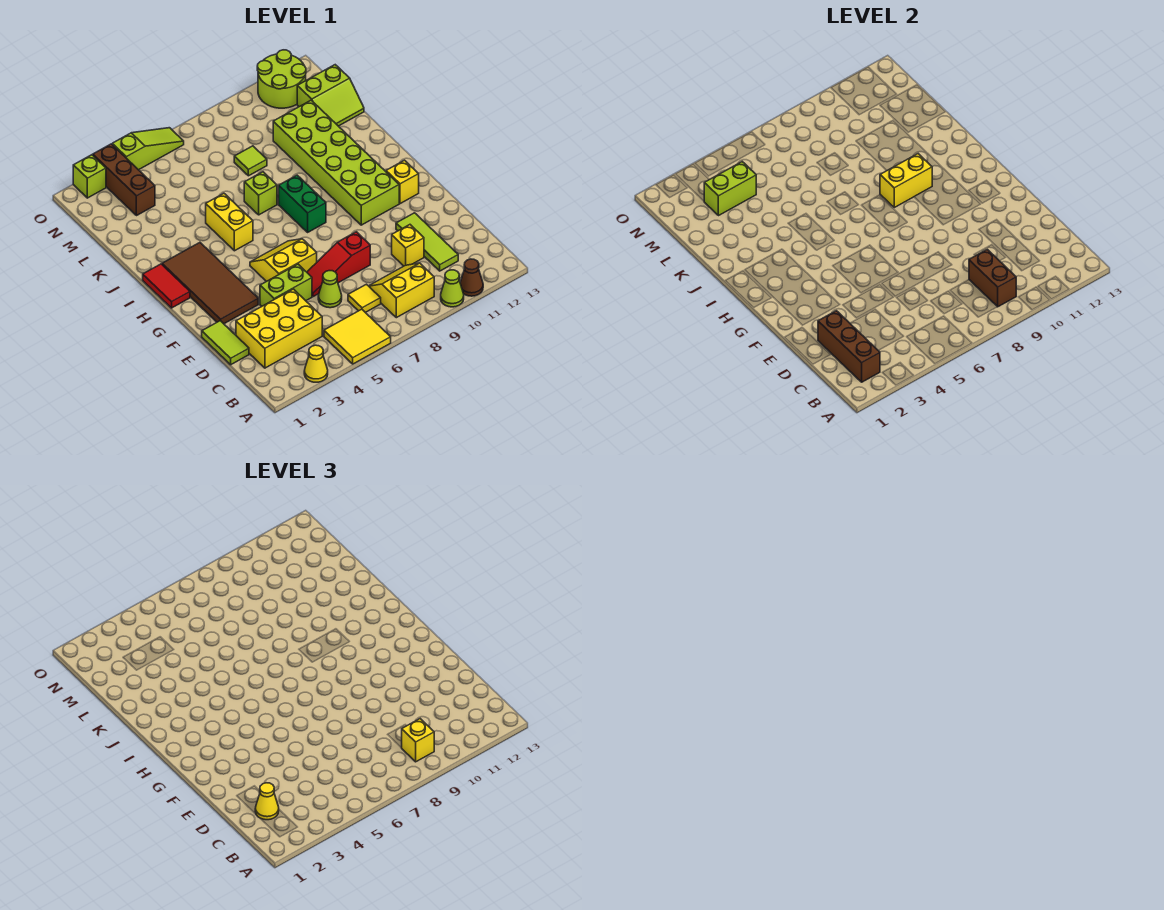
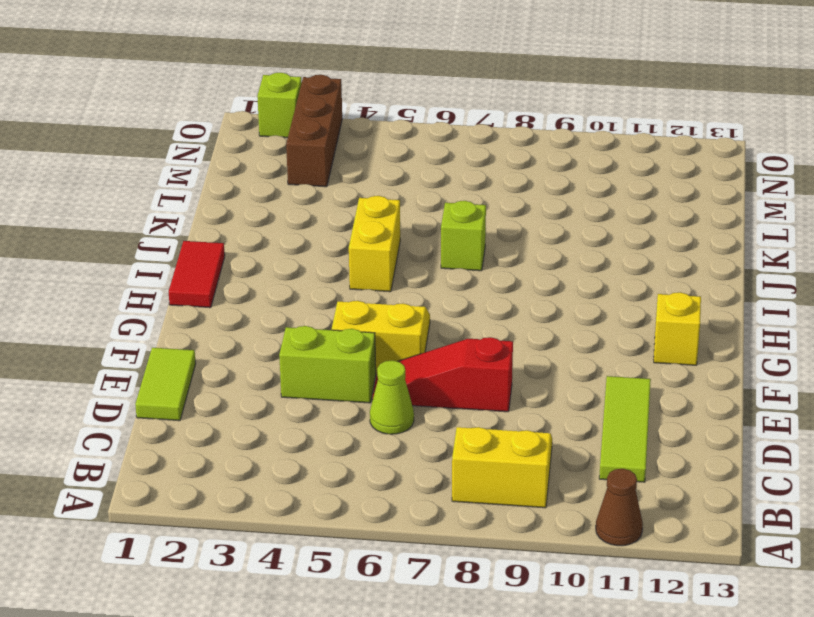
none -> yellow 1x1 cone [304,345,328,382]
none -> yellow 2x2 tile [324,309,391,364]
none -> lime 1x1 cone [441,270,464,307]
none -> yellow 2x3 brick [236,289,322,368]

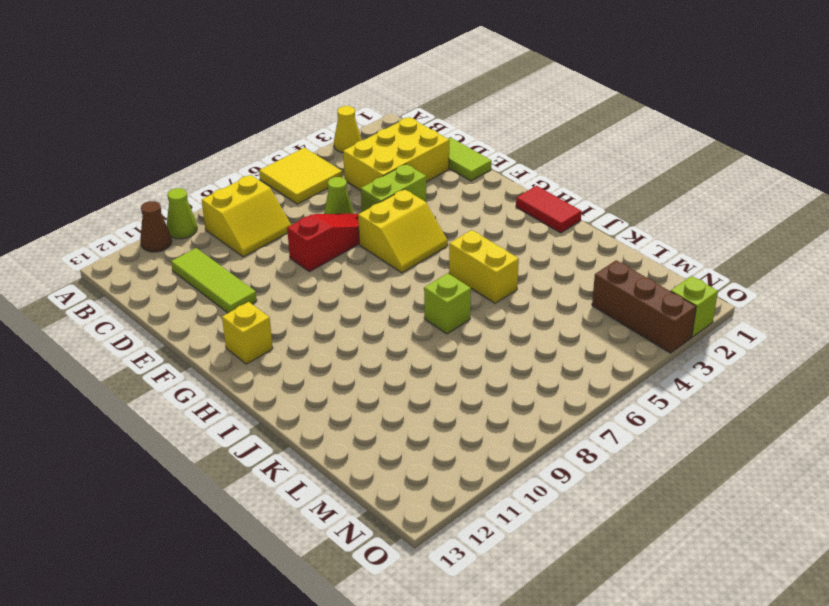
none -> yellow 1x1 tile [348,284,381,313]
none -> yellow 1x1 brick [392,225,424,266]
none -> brown 2x4 tile [162,243,258,324]
none -> lime 2x6 brick [273,100,399,225]

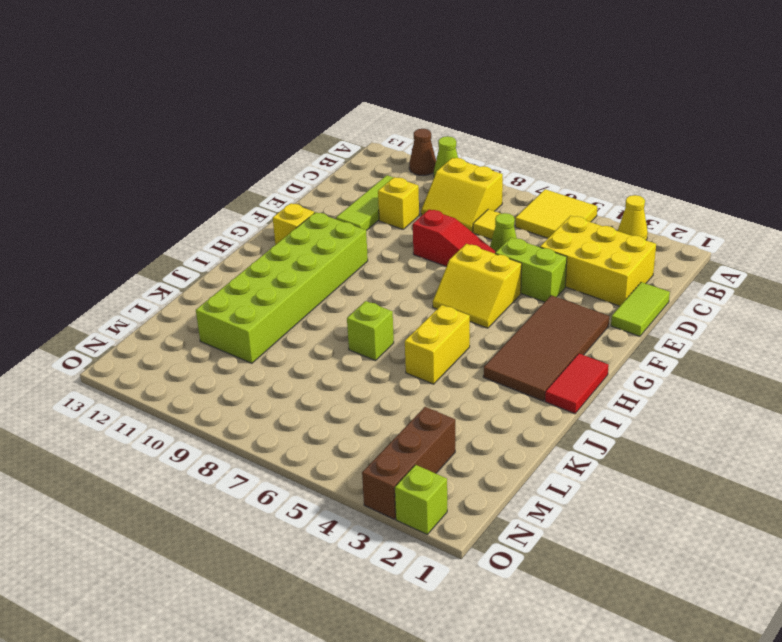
none -> green 1x2 brick [279,175,326,232]
none -> lime 1x1 tile [234,146,267,176]
none -> lime 2x2 slope [297,65,364,126]
none -> lime 2x2 round brick [257,50,306,108]

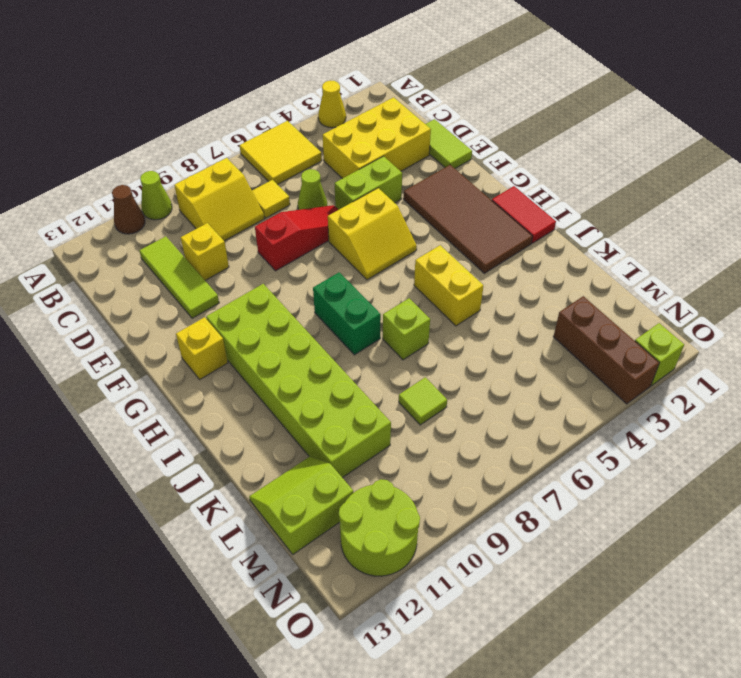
none -> lime 1x3 slope [112,128,184,170]
none -> brown 1x3 brick [818,311,880,382]
none -> brown 1x2 brick [969,249,1016,307]
none -> yellow 1x2 brick [880,154,932,207]

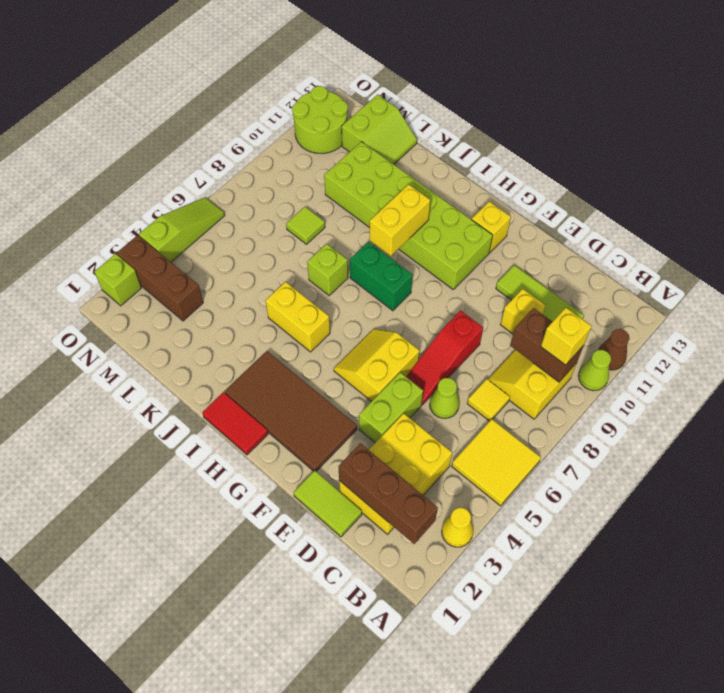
none -> lime 1x2 brick [704,162,756,216]
none -> yellow 1x1 cone [255,783,279,820]

